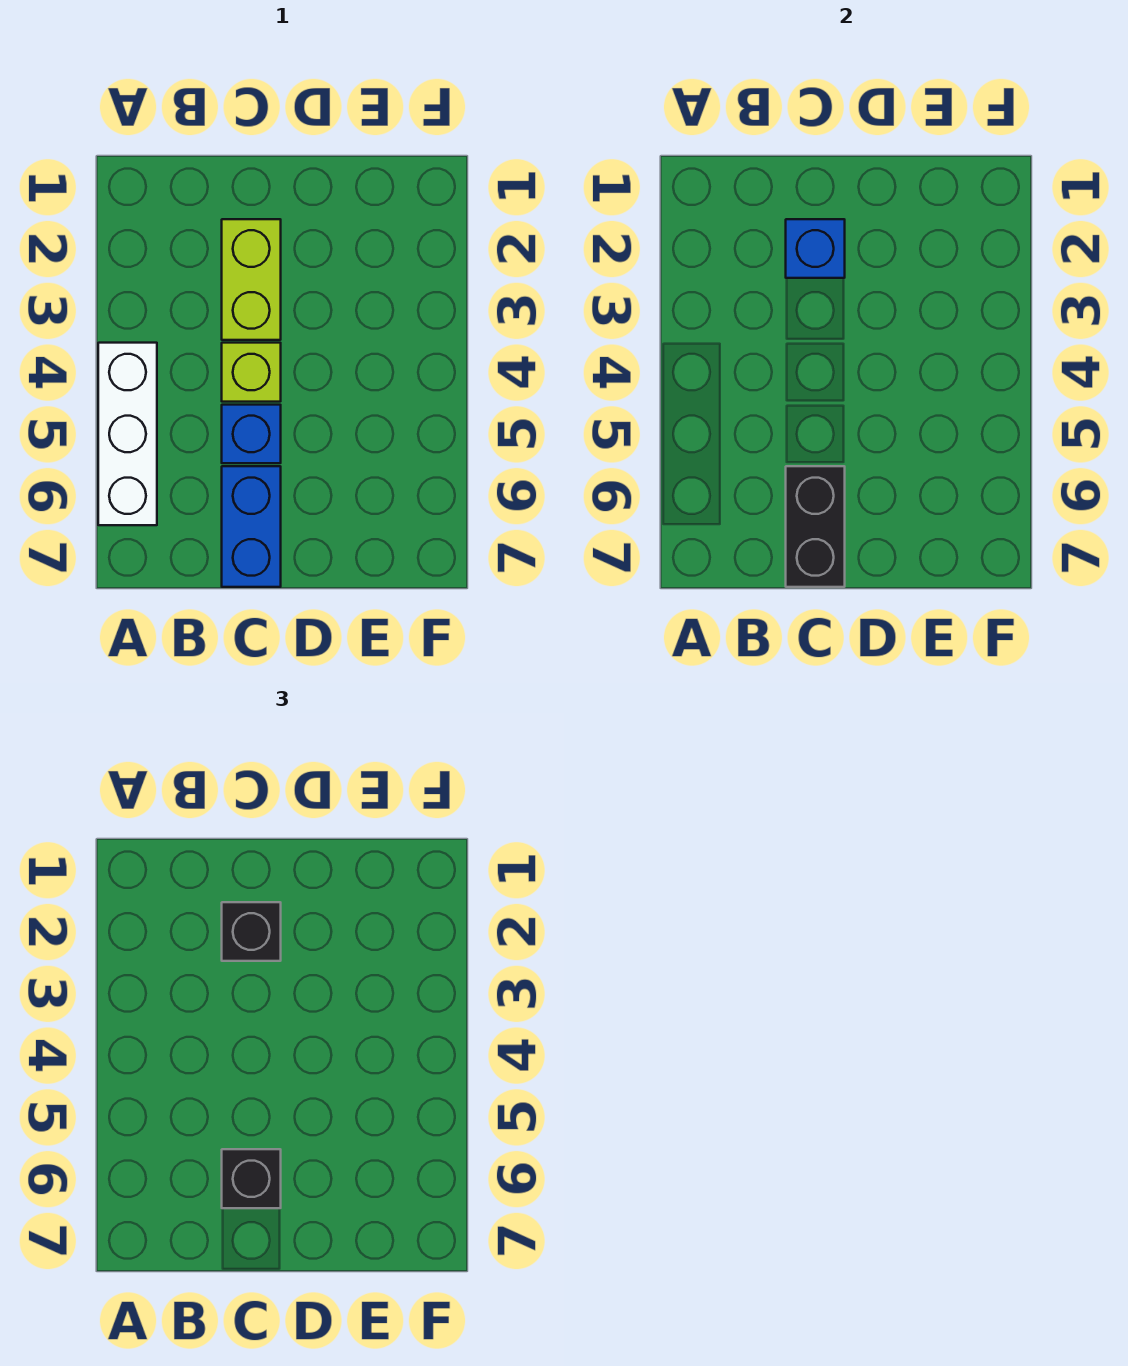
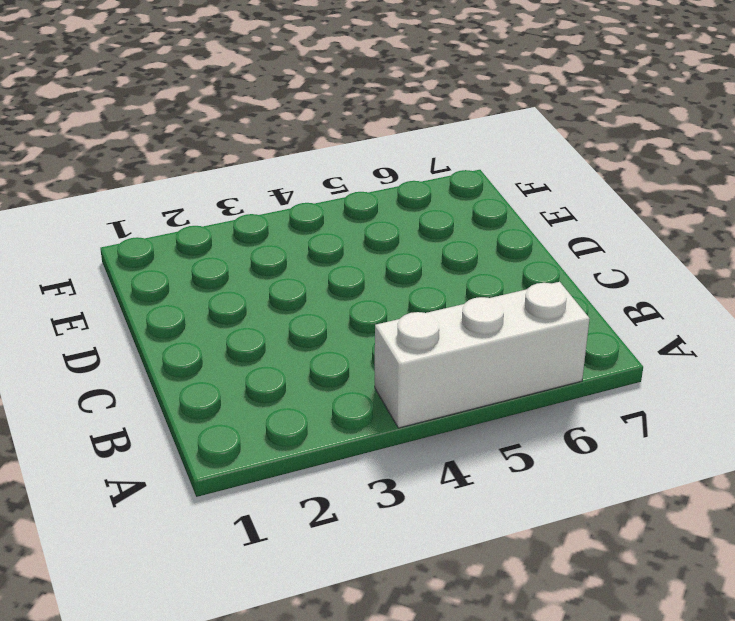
none -> lime 1x2 brick [222,219,281,340]
none -> lime 1x1 brick [222,343,281,402]

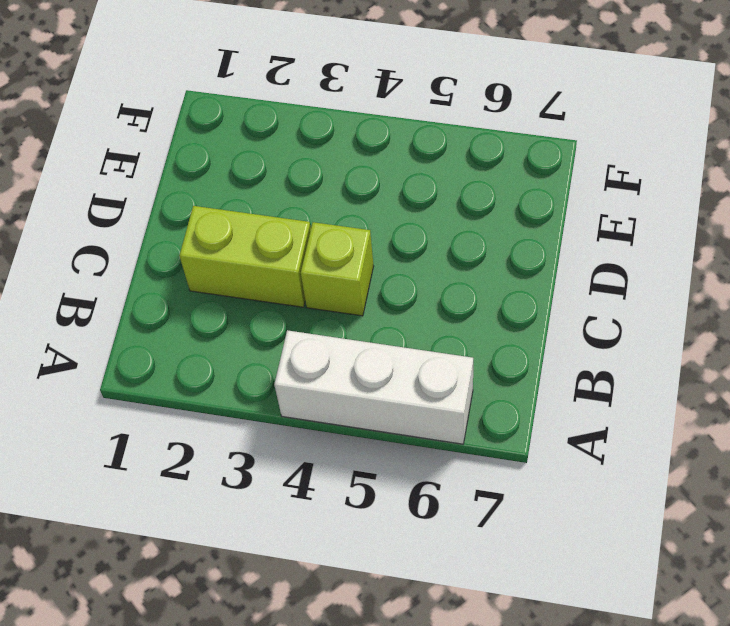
none -> blue 1x1 brick [222,405,281,463]
none -> blue 1x2 brick [222,466,281,587]

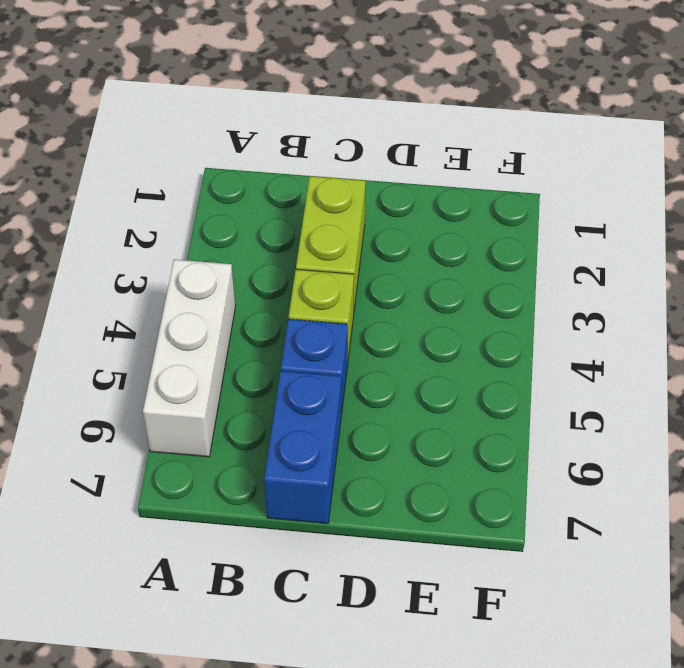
none -> blue 1x1 brick [786,219,845,278]
none -> black 1x2 brick [786,466,845,587]

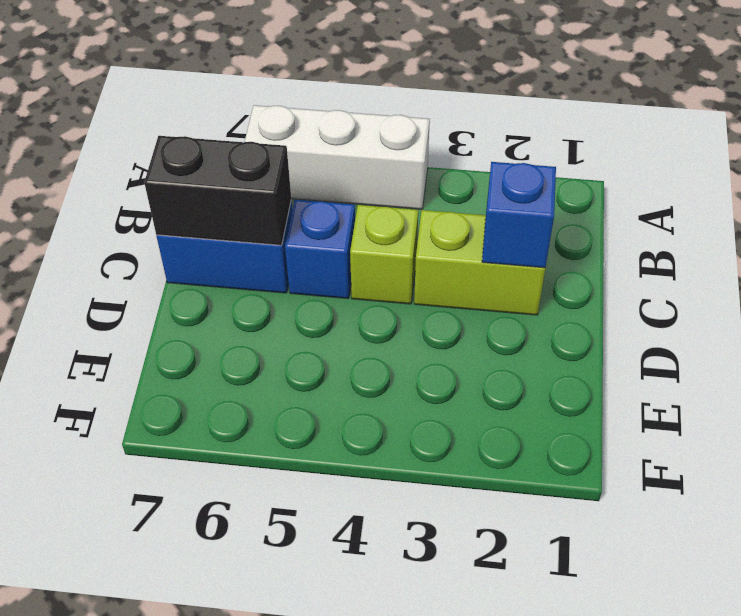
none -> black 1x1 brick [222,902,281,961]
none -> black 1x1 brick [222,1149,281,1208]

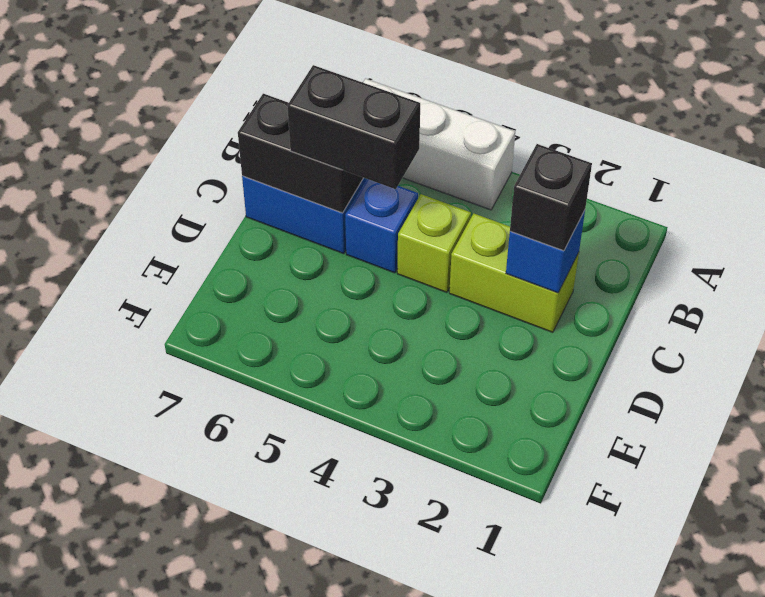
black 1x2 brick [287,65,420,189] -> black 1x1 brick [222,1149,281,1208]

